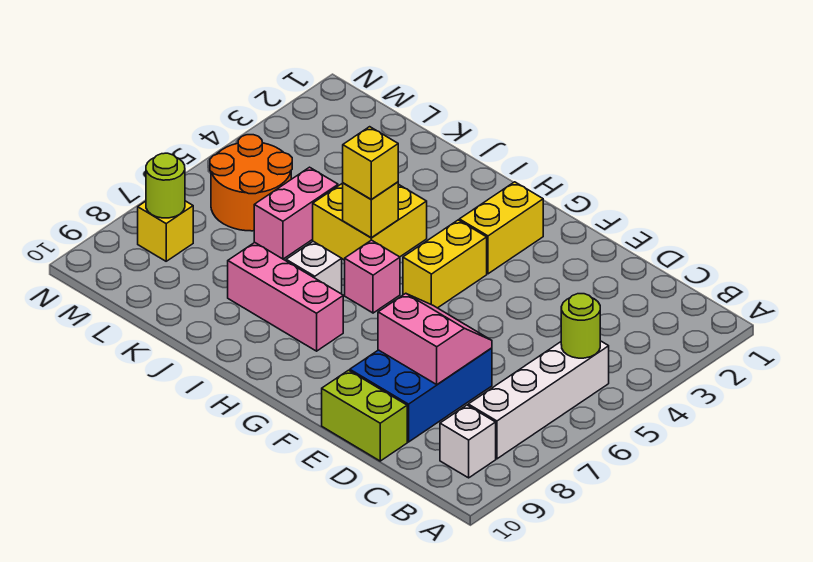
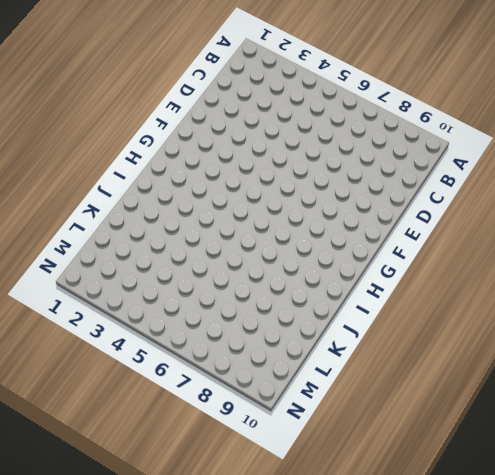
none -> white 1x4 brick [468,341,609,459]
none -> white 1x1 brick [440,405,496,478]
none -> blue 2x3 brick [350,348,492,442]

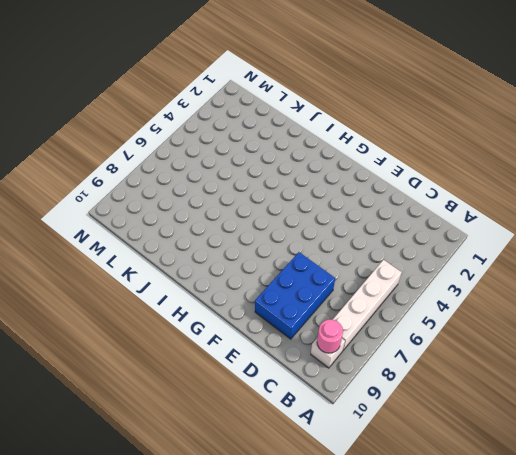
pink 1x1 round brick [317,320,343,353] -> none
none -> lime 1x2 brick [322,370,407,461]
none -> yellow 1x2 brick [459,182,543,274]
none -> yellow 1x2 brick [403,220,487,308]

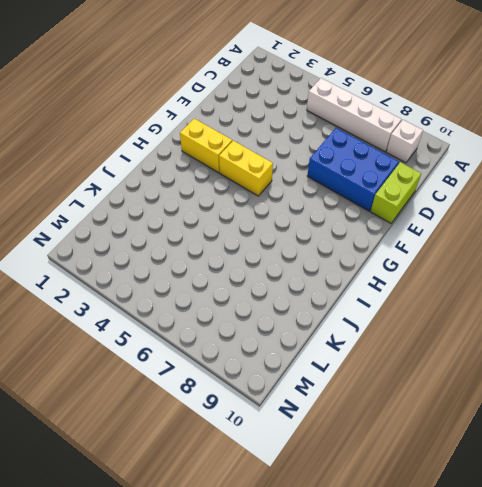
none -> pink 1x1 brick [345,240,400,313]
none -> pink 1x3 brick [228,242,343,351]
none -> yellow 2x2 brick [313,183,427,260]

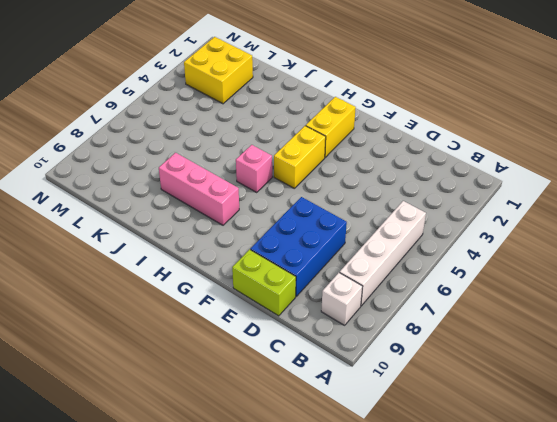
yellow 2x2 brick [184,37,253,104] -> yellow 2x2 brick moved to [313,183,427,260]
none -> white 1x1 brick [286,241,342,294]
none -> pink 1x2 brick [254,167,338,259]
none -> orange 2x2 round brick [210,135,292,231]

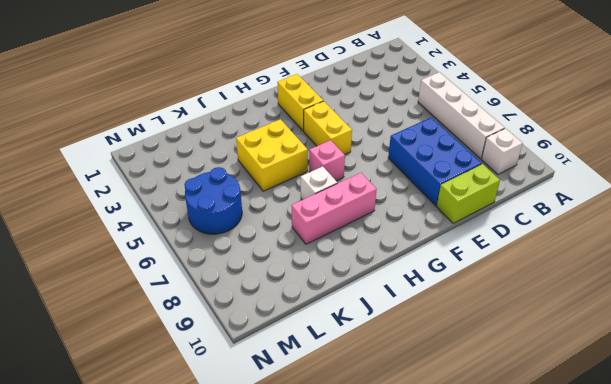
blue 2x2 round brick [184,167,242,234] -> orange 2x2 round brick [210,135,292,231]
none -> pink 1x2 brick [254,167,338,259]
none -> yellow 1x1 brick [138,201,193,261]
none -> lime 1x1 round brick [561,294,600,358]

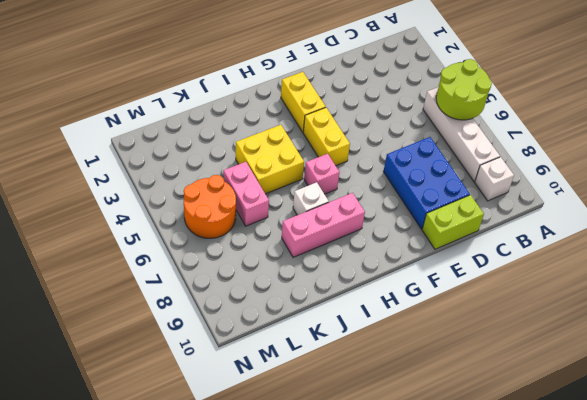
lime 2x2 round brick [436,59,492,120] -> lime 1x1 round brick [561,294,600,358]
none -> yellow 1x1 brick [138,201,193,261]
none -> pink 2x2 slope [378,293,492,385]
none -> yellow 1x1 brick [343,182,398,238]

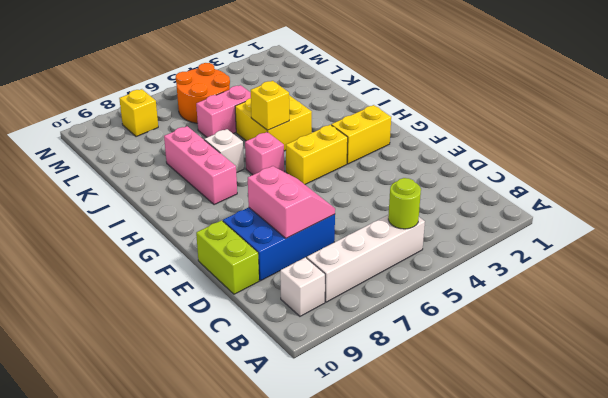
none -> lime 1x1 round brick [146,153,185,218]
none -> yellow 1x1 brick [343,127,398,200]

